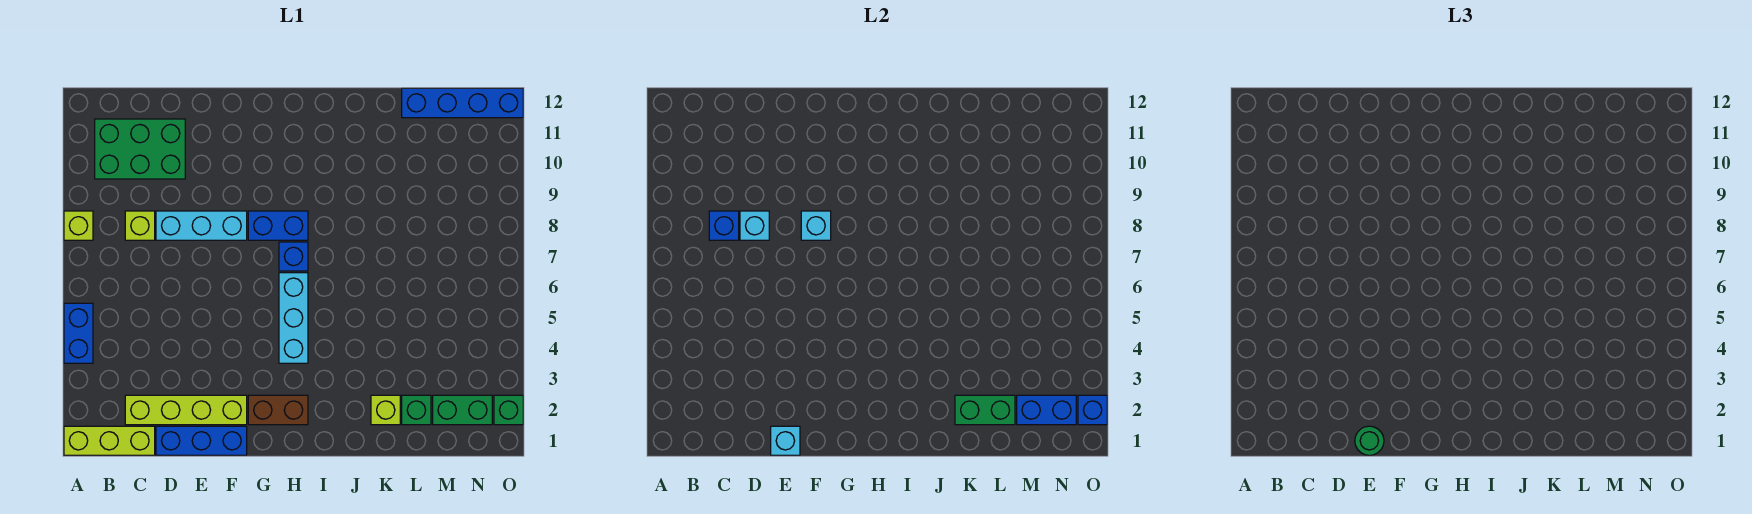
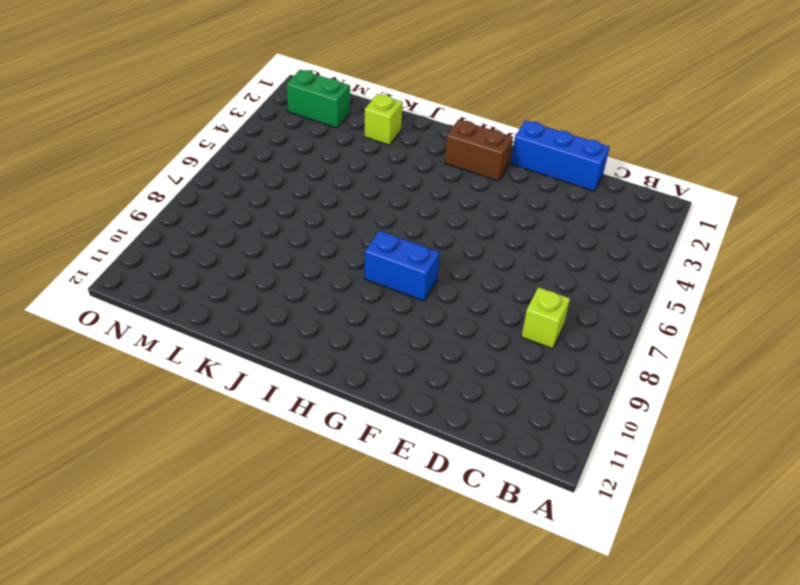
none -> lime 1x3 brick [64,426,155,455]
none -> blue 1x2 brick [64,303,93,363]
none -> lime 1x1 brick [64,211,93,240]

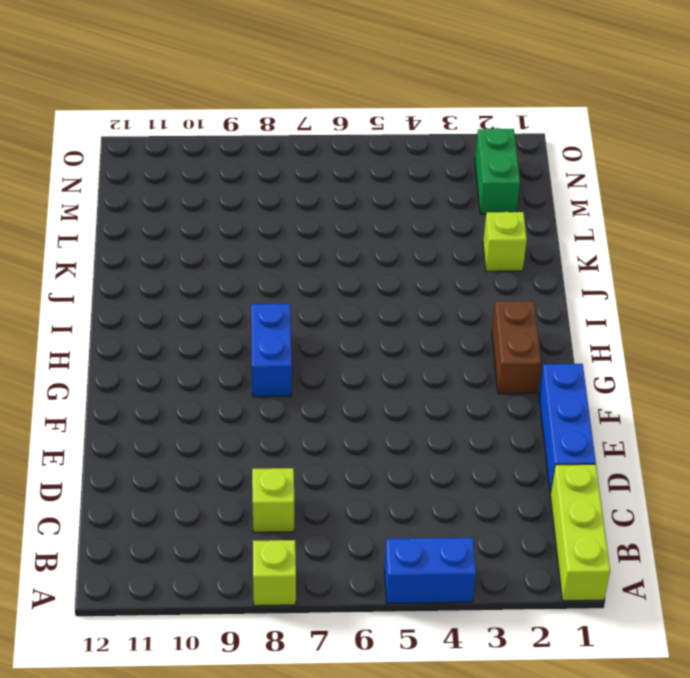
none -> green 2x3 brick [95,119,185,179]
none -> lime 1x4 brick [125,395,247,425]
none -> cyan 1x3 brick [156,211,247,240]

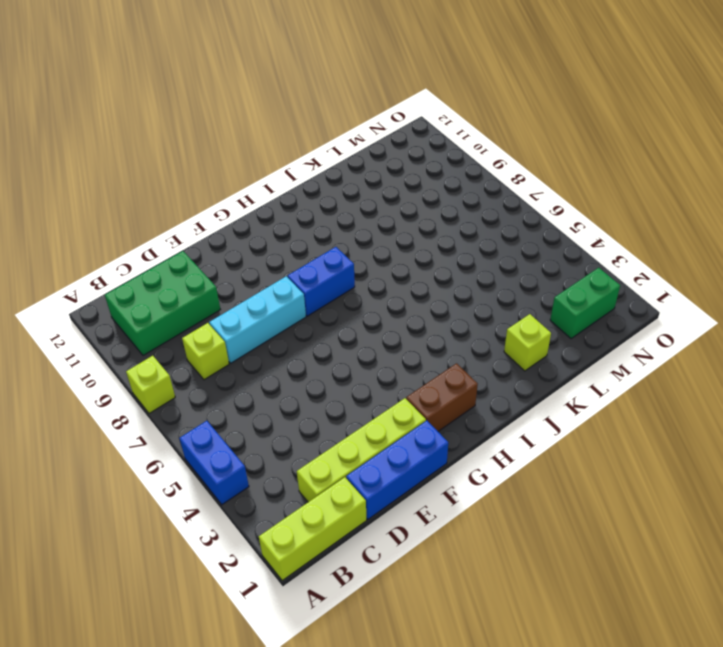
none -> cyan 1x3 brick [279,273,308,363]
none -> blue 1x1 brick [279,242,308,271]
none -> green 1x1 brick [402,395,431,425]

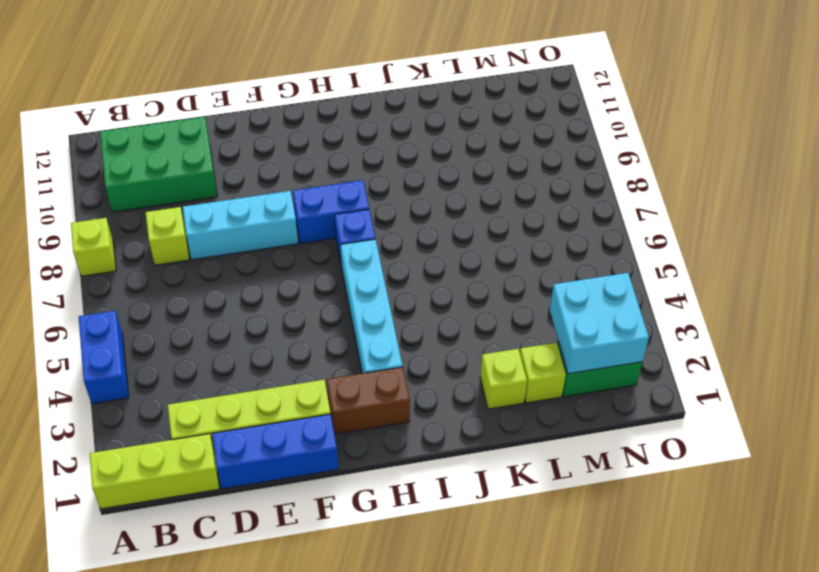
cyan 1x4 brick [340,239,403,373] -> cyan 1x3 brick [279,273,308,363]
lime 1x1 brick [520,343,566,403] -> green 1x1 brick [402,395,431,425]
cyan 2x2 brick [550,273,649,374] -> blue 1x2 brick [1017,395,1076,425]
none -> blue 1x4 brick [402,88,523,118]
none -> green 1x1 brick [494,395,523,425]
none -> blue 1x1 brick [709,211,739,240]

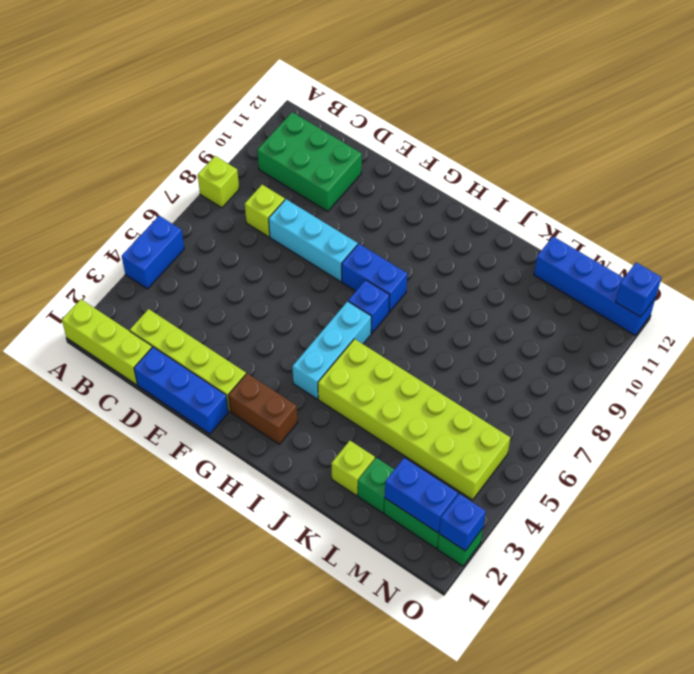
lime 2x6 brick [318,339,510,500] -> none
blue 1x1 brick [616,262,662,317] -> blue 1x1 brick moved to [709,211,739,240]
none -> cyan 1x1 brick [740,211,769,240]
none -> cyan 1x1 brick [771,426,800,455]
none -> cyan 1x1 brick [801,211,831,240]

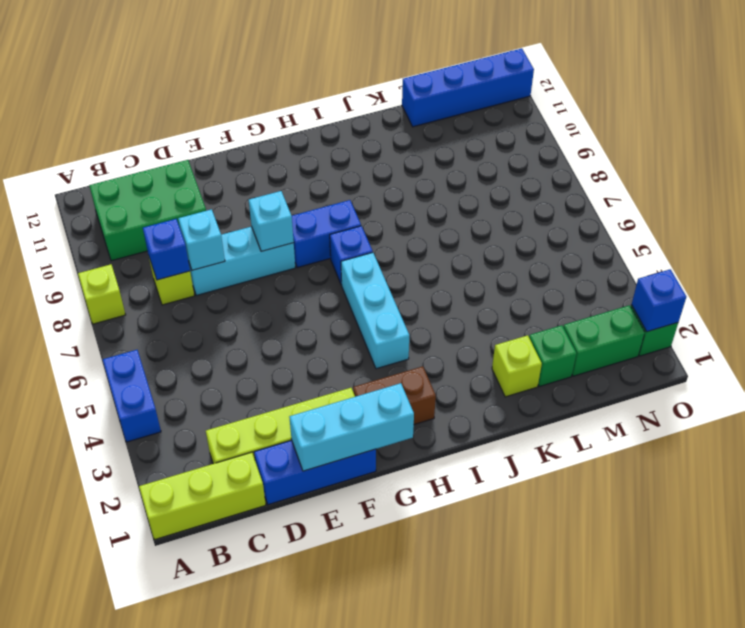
cyan 1x3 brick [289,383,414,471] -> cyan 1x1 brick [771,426,800,455]
none -> green 1x2 brick [955,395,1015,425]
none -> blue 1x2 brick [1017,395,1076,425]
none -> green 1x1 round brick [1355,426,1384,455]

